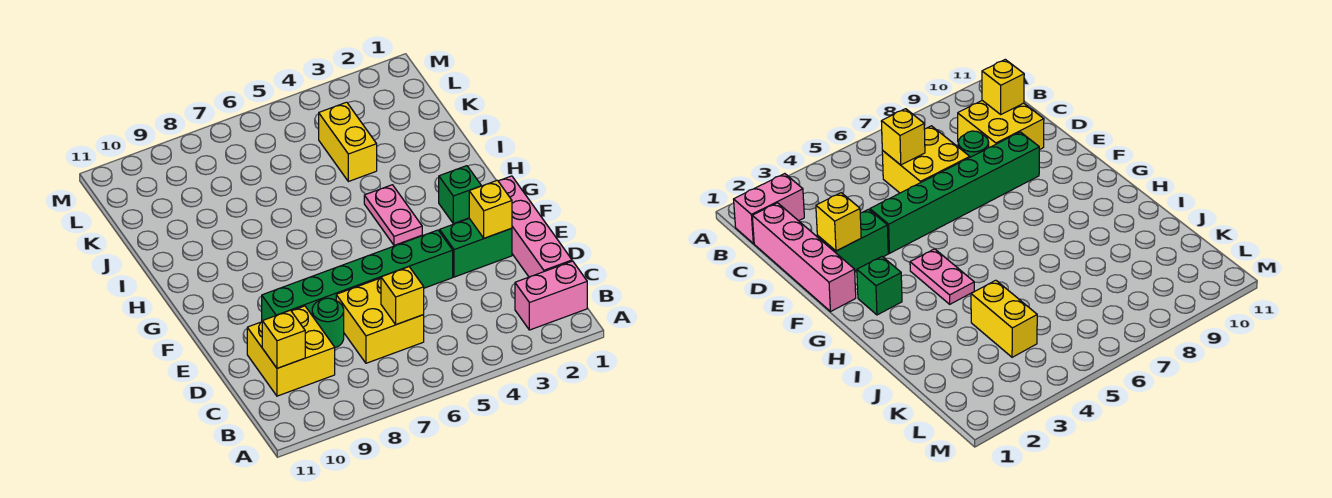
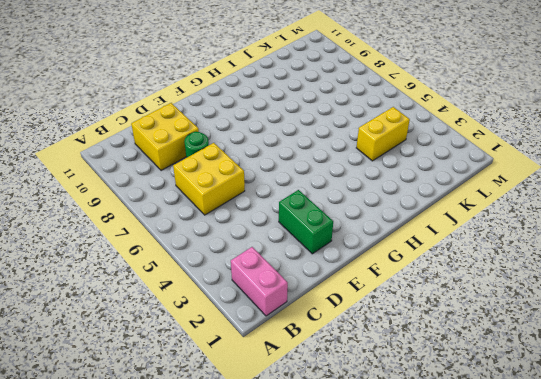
none -> pink 1x4 brick [498,176,572,277]
none -> green 1x6 brick [262,230,453,321]
none -> green 1x1 brick [439,166,481,224]

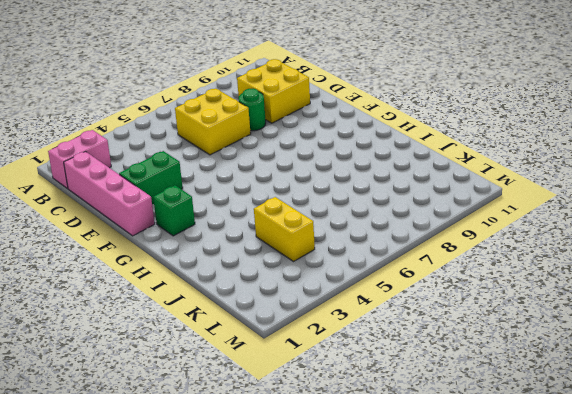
none -> green 1x6 brick [262,230,453,321]
none -> pink 1x2 plate [364,185,422,245]
none -> yellow 1x1 brick [381,267,424,325]

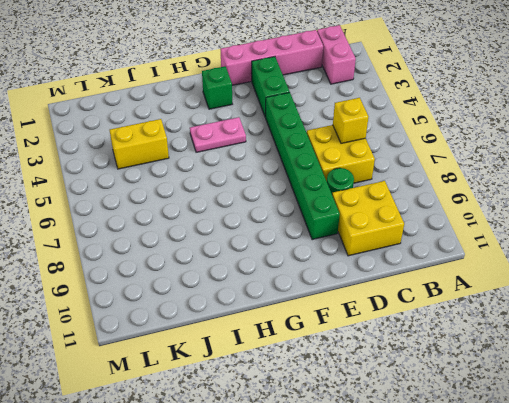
none -> yellow 1x1 brick [262,310,305,368]
none -> yellow 1x1 brick [469,180,512,238]

